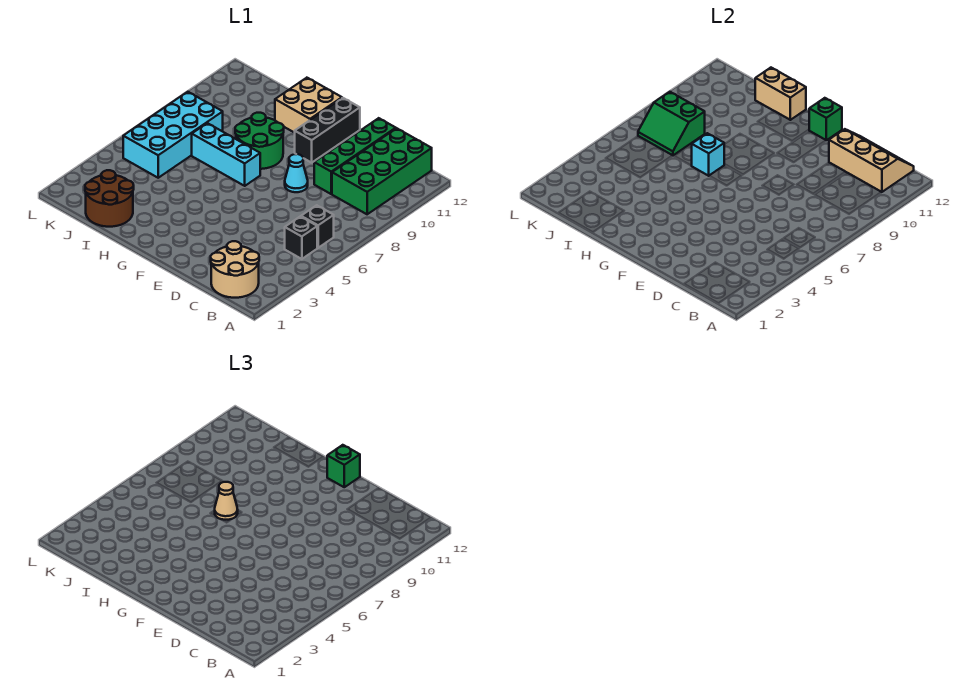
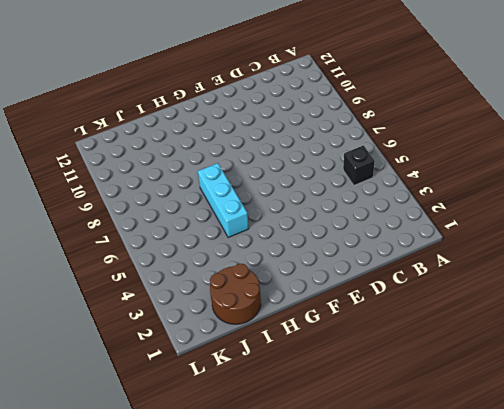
cyan 1x3 brick [198,163,249,237] -> cyan 1x3 brick turned to [192,123,260,186]
none -> tan 2x2 round brick [211,241,259,298]
none -> black 1x1 brick [301,205,334,248]
none -> green 2x4 brick [332,128,432,214]

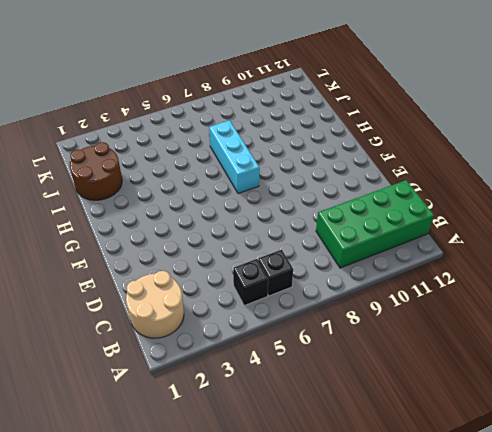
none -> green 1x4 brick [314,118,396,194]
none -> cyan 1x1 cone [285,154,308,192]
none -> black 1x3 brick [295,98,360,163]

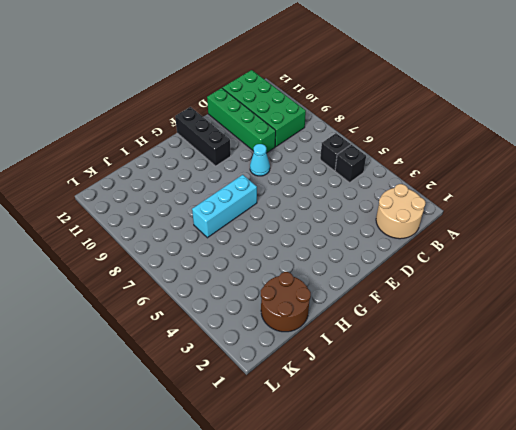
none -> green 2x2 round brick [235,113,284,169]
none -> tan 2x2 brick [275,78,342,133]
none -> cyan 2x4 brick [123,92,223,178]

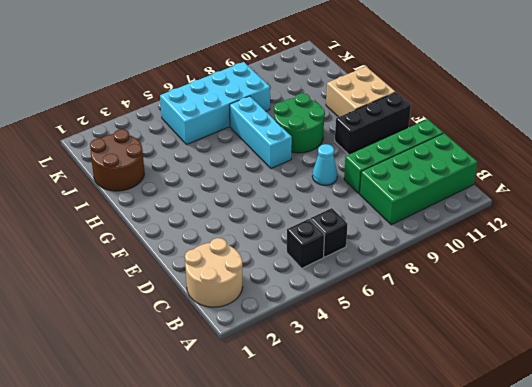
none -> tan 2x3 slope [829,129,914,192]
none -> green 1x1 brick [809,98,842,140]
none -> cyan 1x1 brick [692,133,724,176]

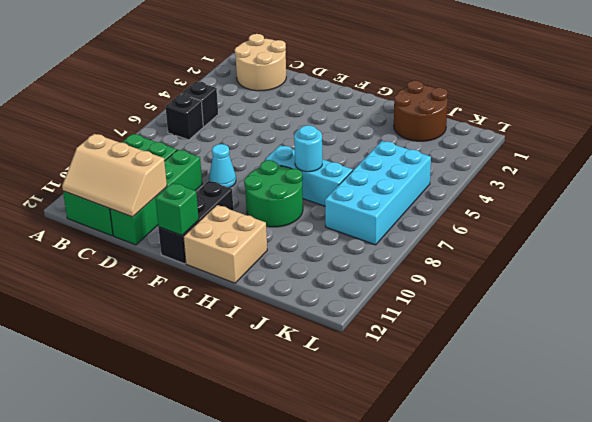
cyan 1x1 round brick [294,125,322,172] -> cyan 1x1 brick [692,133,724,176]
none -> tan 1x2 brick [755,68,806,120]
none -> green 2x2 slope [638,92,705,156]
none -> green 1x1 brick [327,445,360,487]

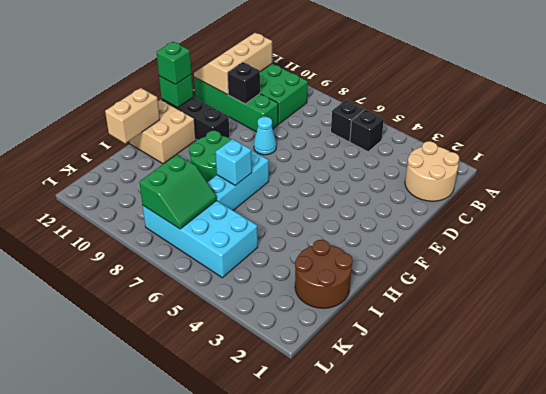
black 1x1 brick [227,62,260,104] -> none
none -> tan 1x1 cone [215,482,238,520]

